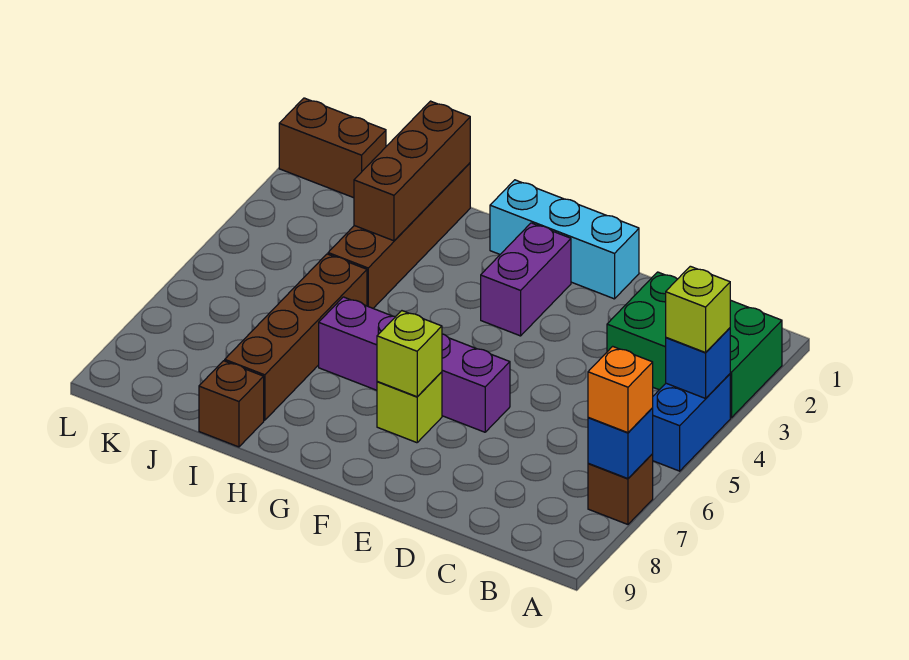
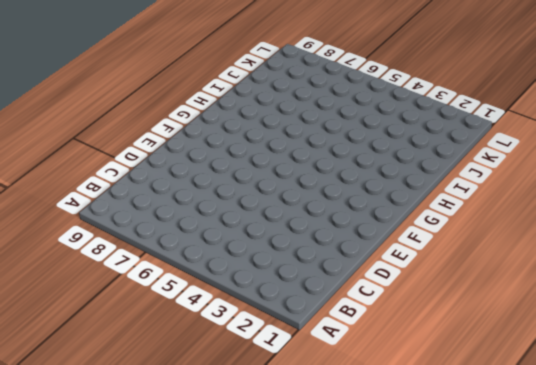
none -> green 2x3 brick [607,272,782,418]
none -> blue 1x2 brick [653,374,730,471]
none -> brown 1x1 brick [588,454,653,524]

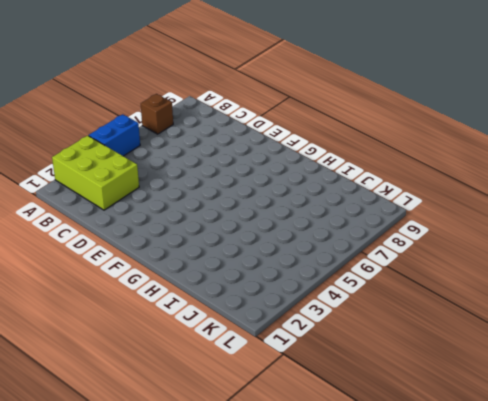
lime 2x3 brick [52,136,139,210] -> green 2x3 brick [607,272,782,418]
none -> cyan 1x3 brick [490,180,639,299]
none -> purple 1x4 brick [319,297,510,432]
none -> purple 1x2 brick [481,223,571,336]

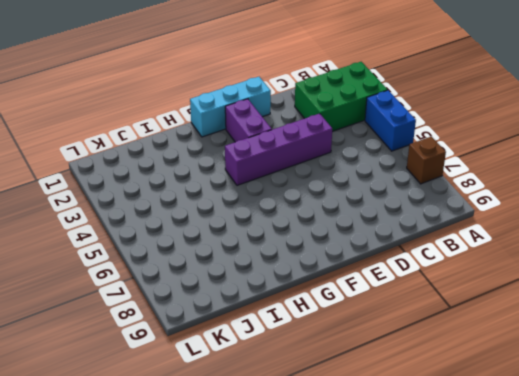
purple 1x4 brick [225,114,332,185] -> purple 1x4 brick moved to [319,297,510,432]
none -> lime 1x1 brick [377,372,442,443]
none -> brown 1x4 brick [328,163,470,308]
none -> brown 1x4 brick [225,254,367,420]

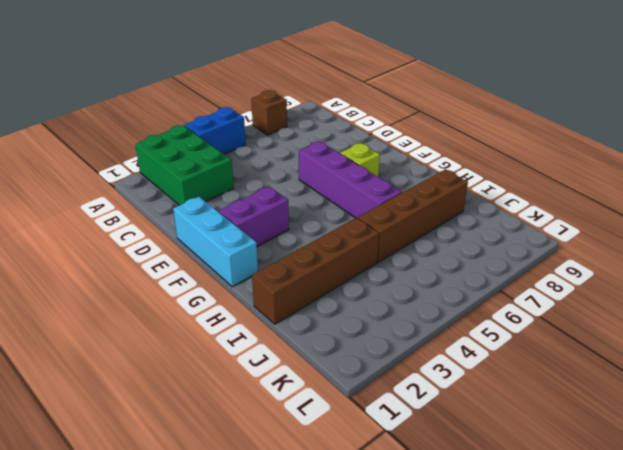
none -> brown 1x1 brick [199,361,264,447]
none -> brown 1x2 brick [279,98,386,198]
none -> blue 1x1 brick [666,328,730,398]

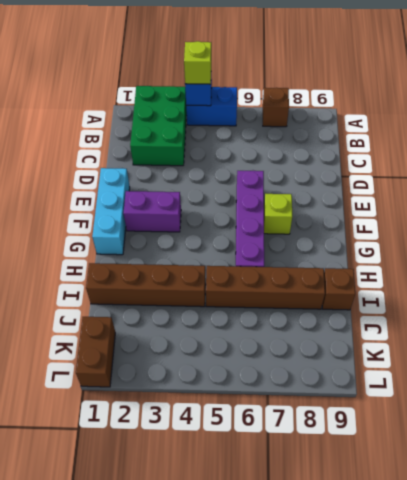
none -> blue 1x1 brick [588,408,653,479]
none -> lime 1x1 brick [377,311,442,397]
none -> brown 1x3 brick [354,101,470,241]

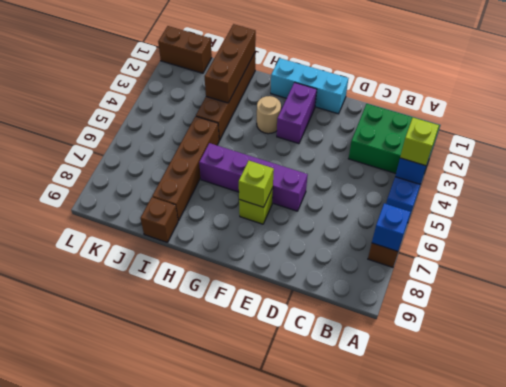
tan 1x1 round brick [257,96,281,134] -> none
none -> orange 1x1 brick [588,346,653,433]

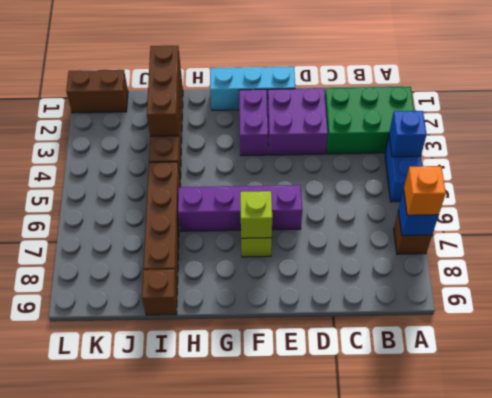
purple 2x2 brick [267,88,328,155] -> none
none -> lime 1x1 brick [666,266,730,353]

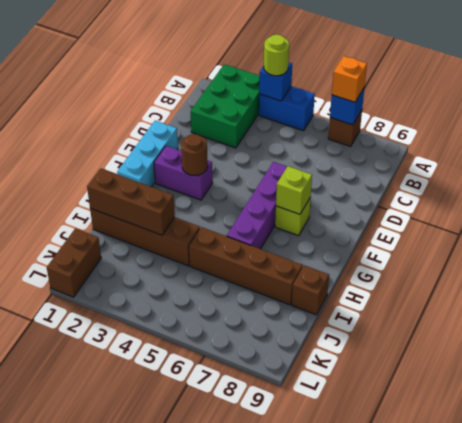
lime 1x1 round brick [264,35,289,76] -> lime 1x1 brick [666,266,730,353]
brown 1x1 round brick [181,134,208,175] -> none

